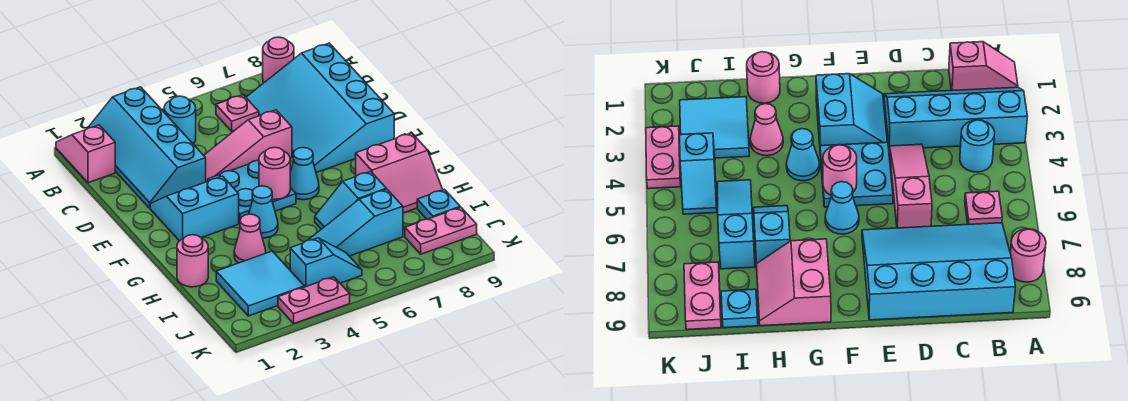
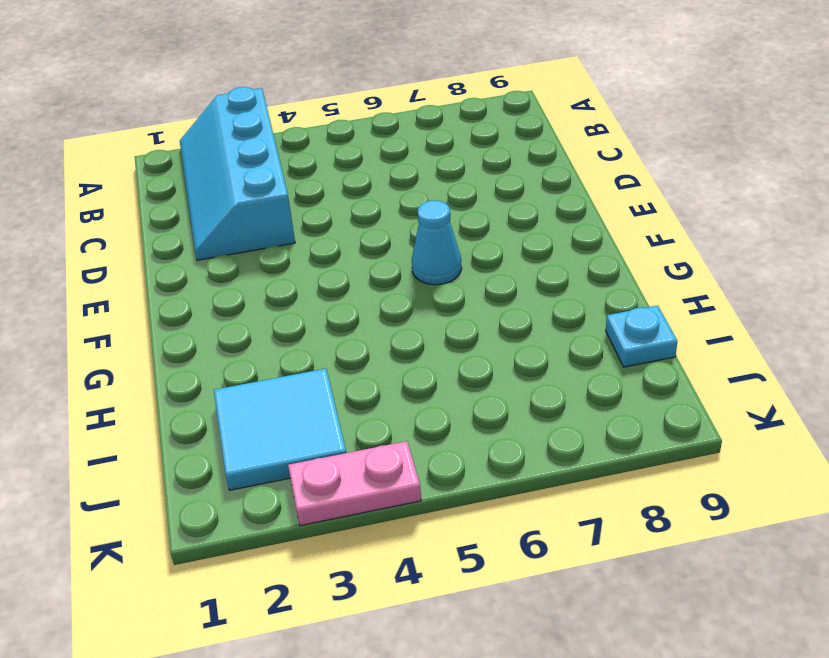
none -> pink 1x2 slope [56,125,115,183]
none -> pink 1x1 round brick [263,37,294,83]
none -> cyan 1x1 round brick [164,96,196,143]

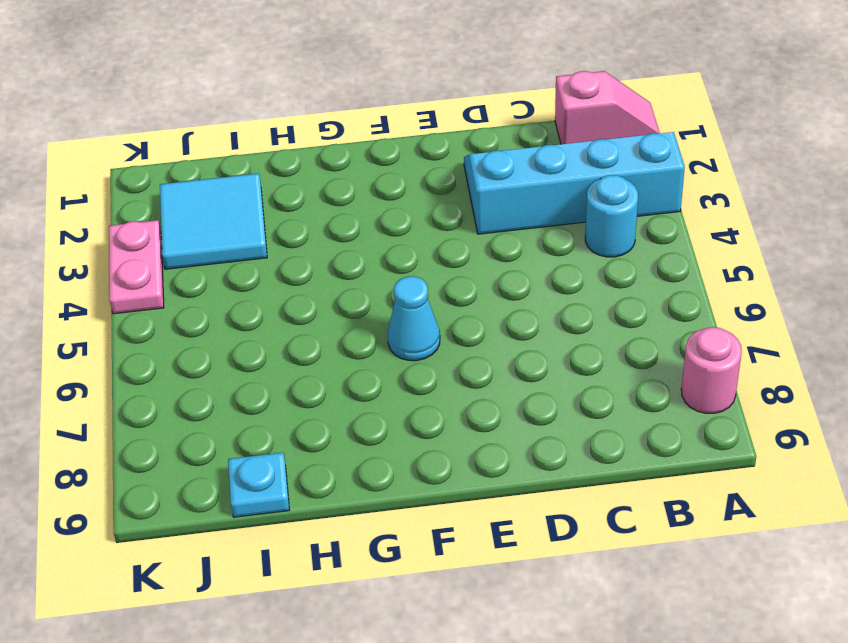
none -> pink 1x1 plate [216,95,259,131]
none -> cyan 3x4 slope [246,43,394,173]
none -> pink 1x3 slope [204,110,292,182]

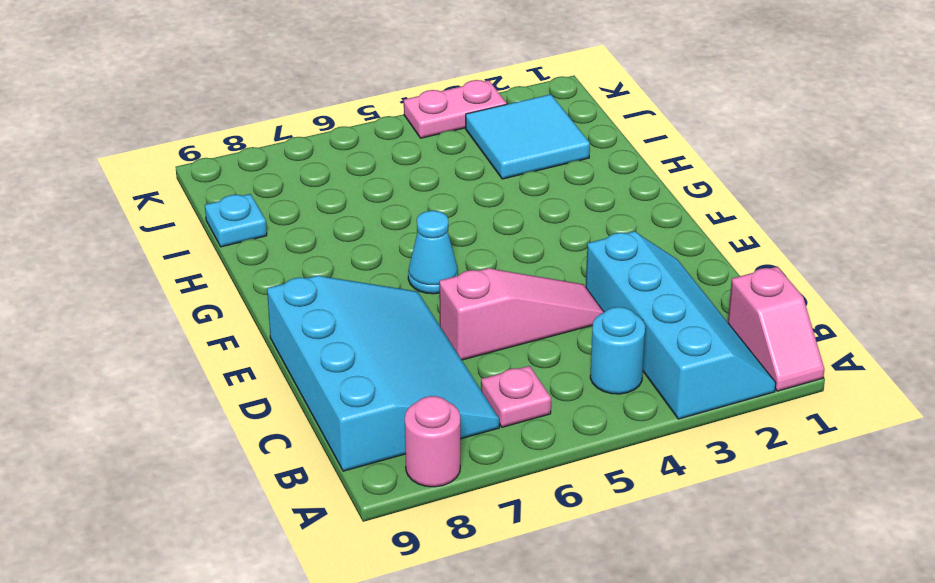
none -> cyan 2x2 slope [150,176,239,241]
none -> cyan 2x2 plate [208,161,296,223]
none -> cyan 1x1 cone [249,186,278,238]

